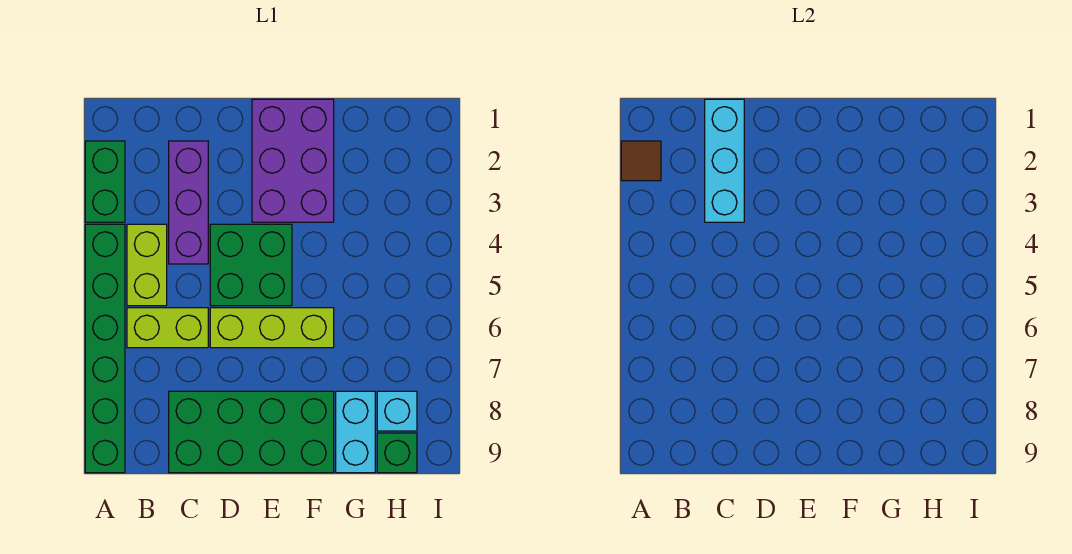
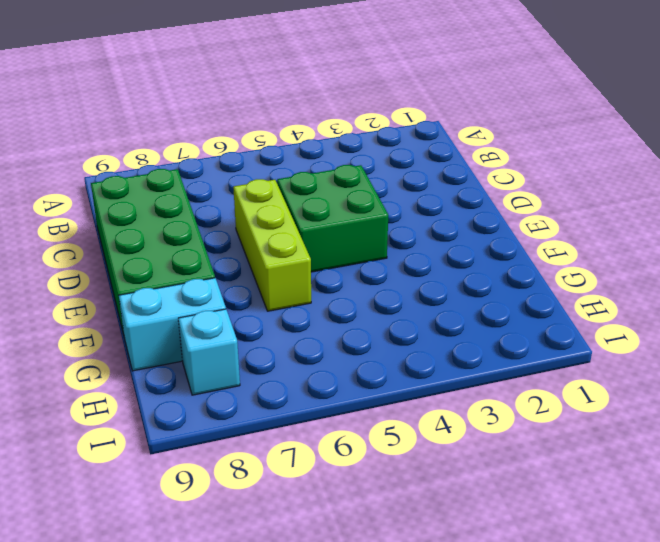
none -> green 1x2 brick [85,141,125,222]
none -> green 1x6 brick [85,224,125,473]
none -> lime 1x2 brick [127,224,167,306]

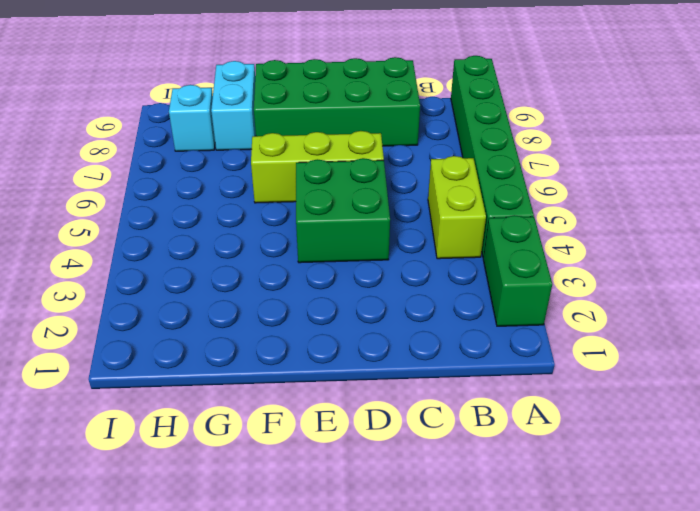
none -> lime 1x2 brick [127,308,208,348]
none -> purple 1x3 brick [169,141,208,264]
none -> purple 2x3 brick [252,99,334,222]

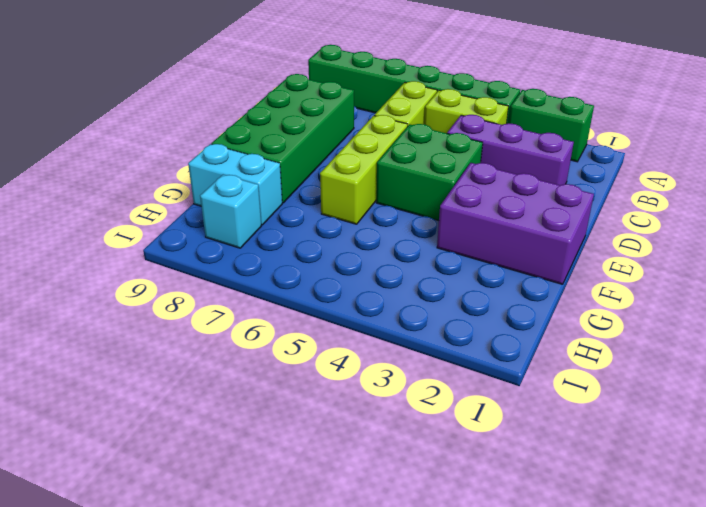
none -> green 1x1 brick [377,433,417,473]
none -> brown 1x1 tile [621,141,661,181]
none -> cyan 1x3 brick [705,99,744,222]

